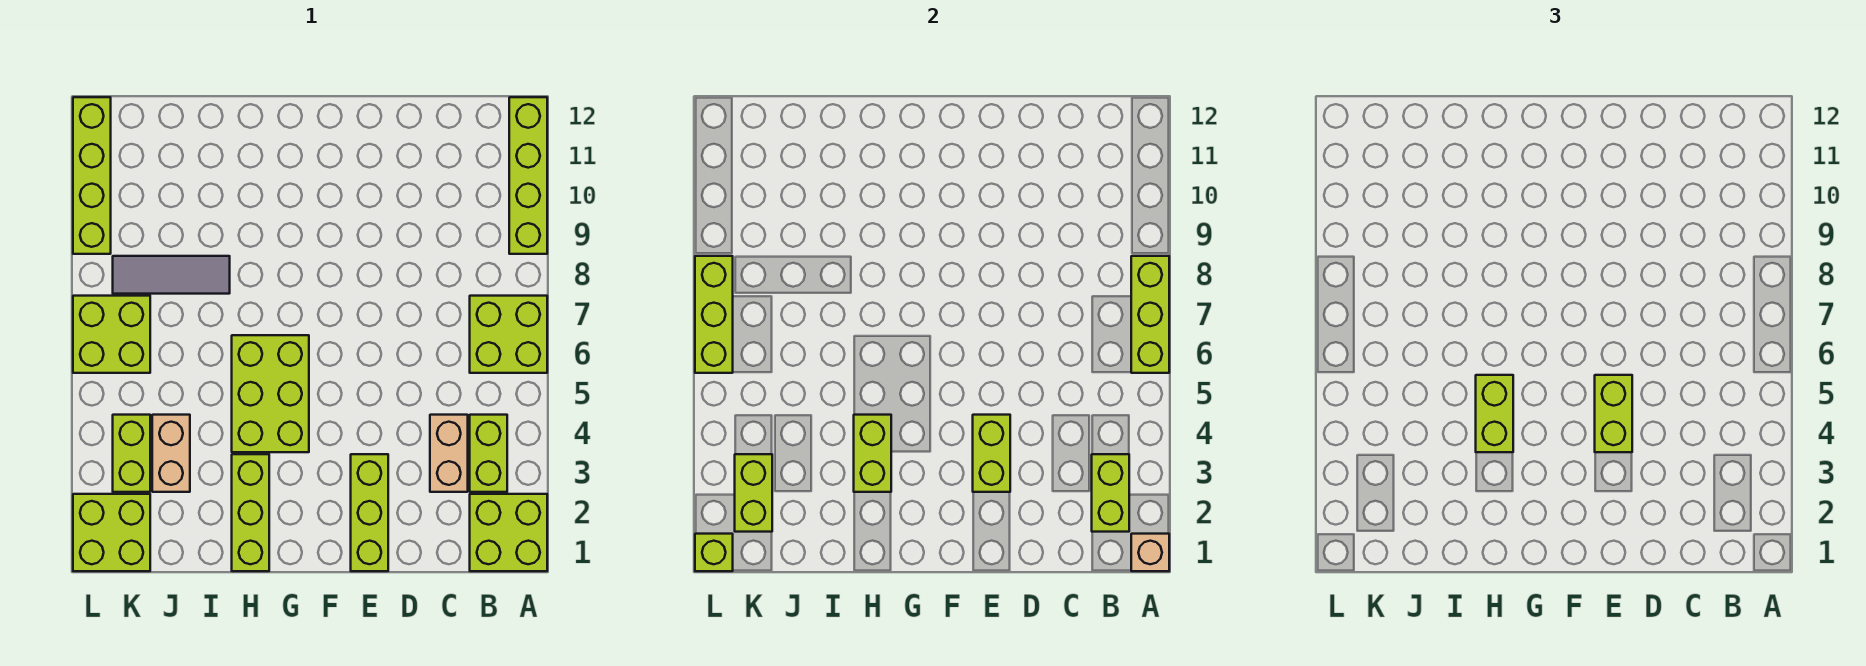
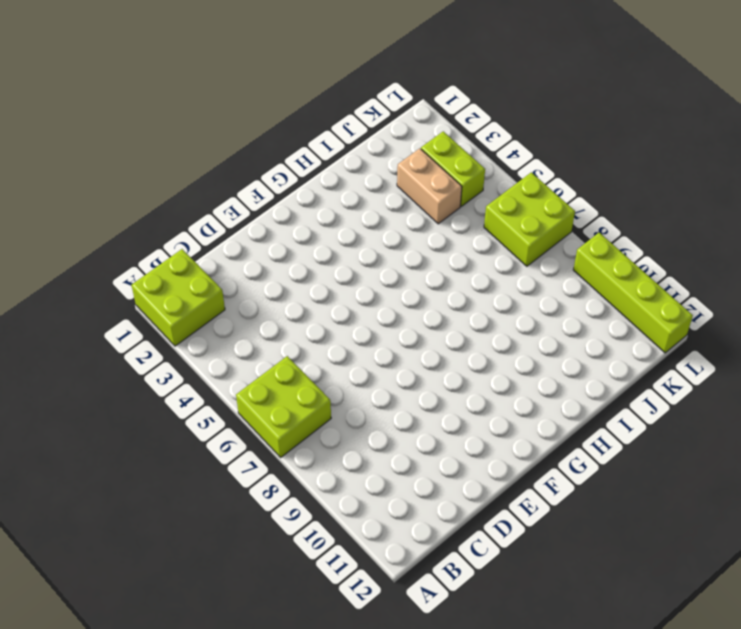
none -> lime 1x4 brick [509,97,547,254]
none -> lime 1x2 brick [470,415,507,492]
none -> tan 1x2 brick [430,415,468,492]

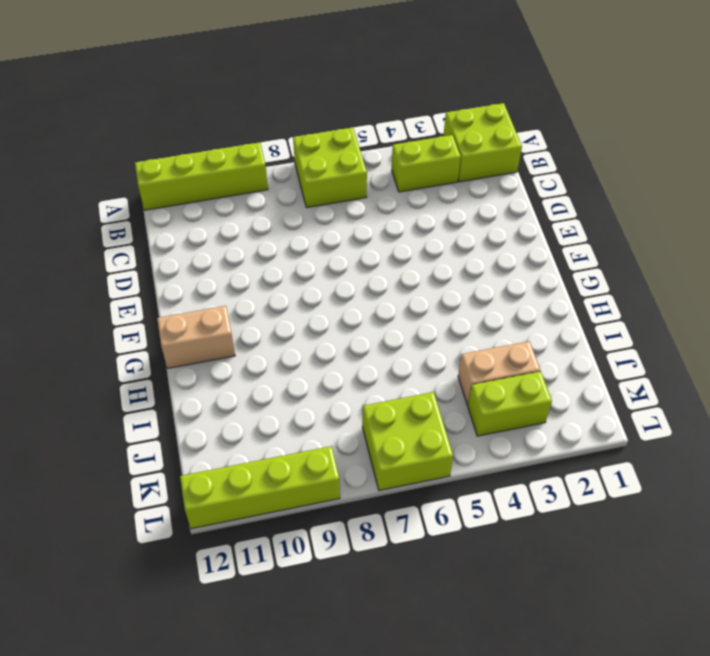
tan 1x2 brick [157,306,235,368] -> tan 1x2 brick moved to [430,415,468,492]
none -> lime 1x3 brick [351,454,388,571]
none -> lime 2x3 brick [232,335,309,452]
none -> lime 1x3 brick [232,454,269,571]

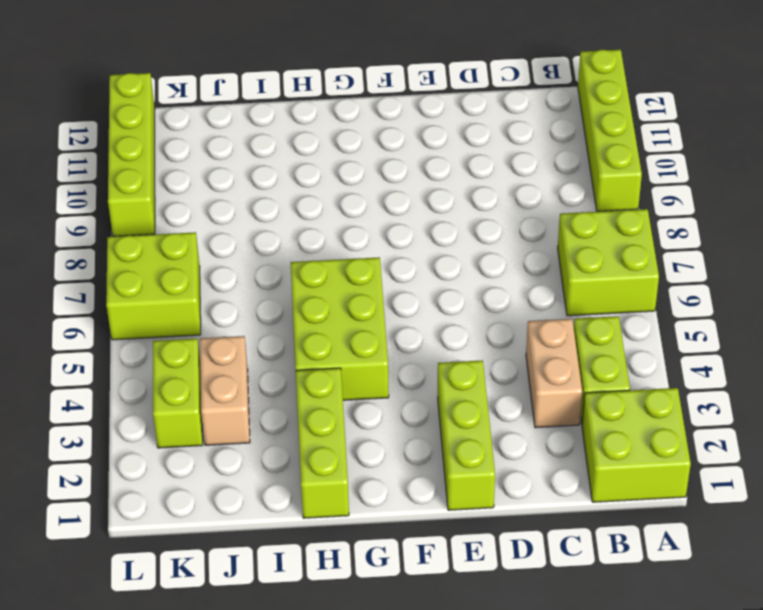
none -> grey 1x3 tile [113,256,230,294]
none -> lime 2x2 brick [73,494,150,571]
none -> tan 1x1 brick [1131,534,1169,571]

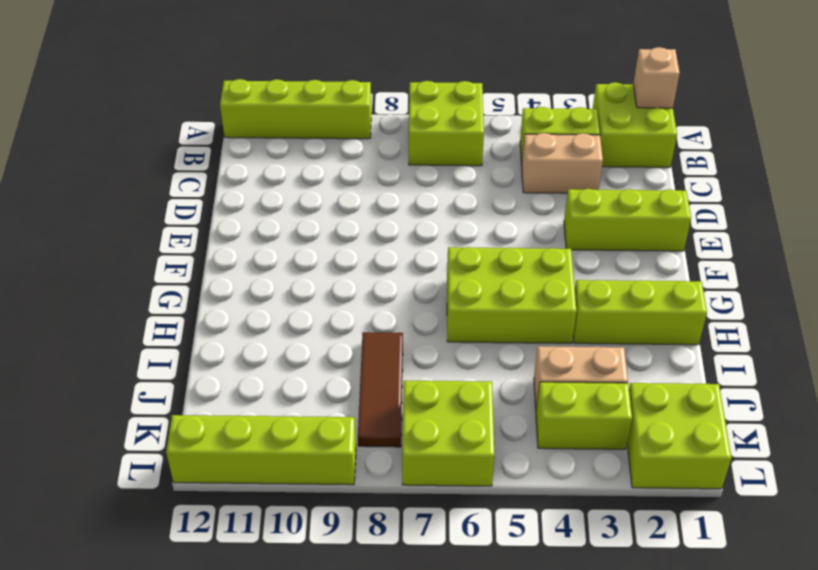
brown 1x3 tile [358,332,403,447] -> grey 1x3 tile [113,256,230,294]
none -> lime 1x3 brick [1131,256,1169,373]
none -> lime 1x2 brick [1092,454,1129,532]
none -> lime 1x2 brick [973,415,1010,492]

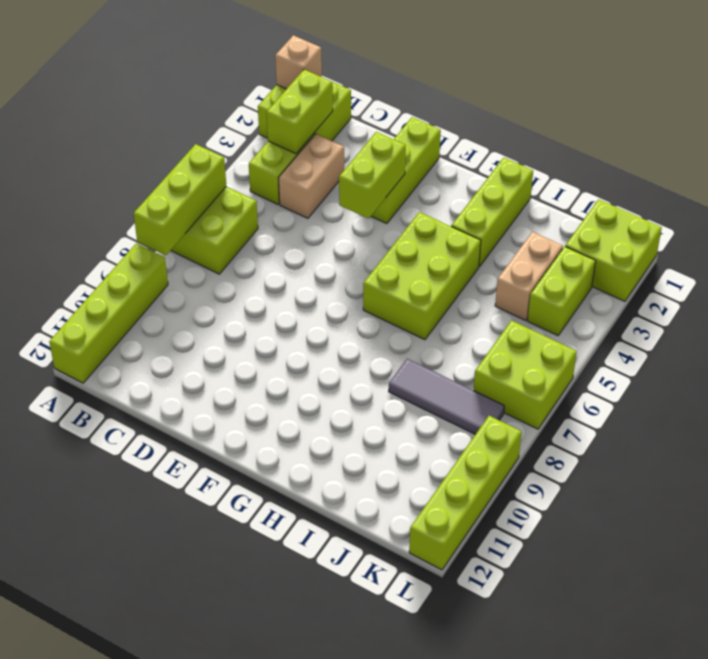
none -> lime 1x2 brick [854,415,891,492]
none -> lime 1x2 brick [735,454,772,532]
none -> lime 1x1 brick [695,534,733,571]

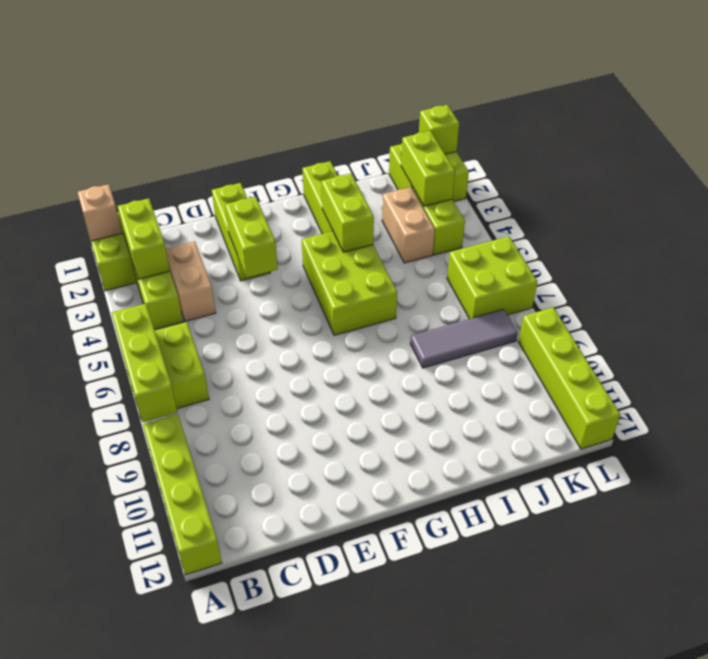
none -> lime 1x3 brick [695,256,733,373]
none -> lime 1x2 brick [1595,375,1632,452]
none -> lime 1x2 brick [1476,375,1513,452]

